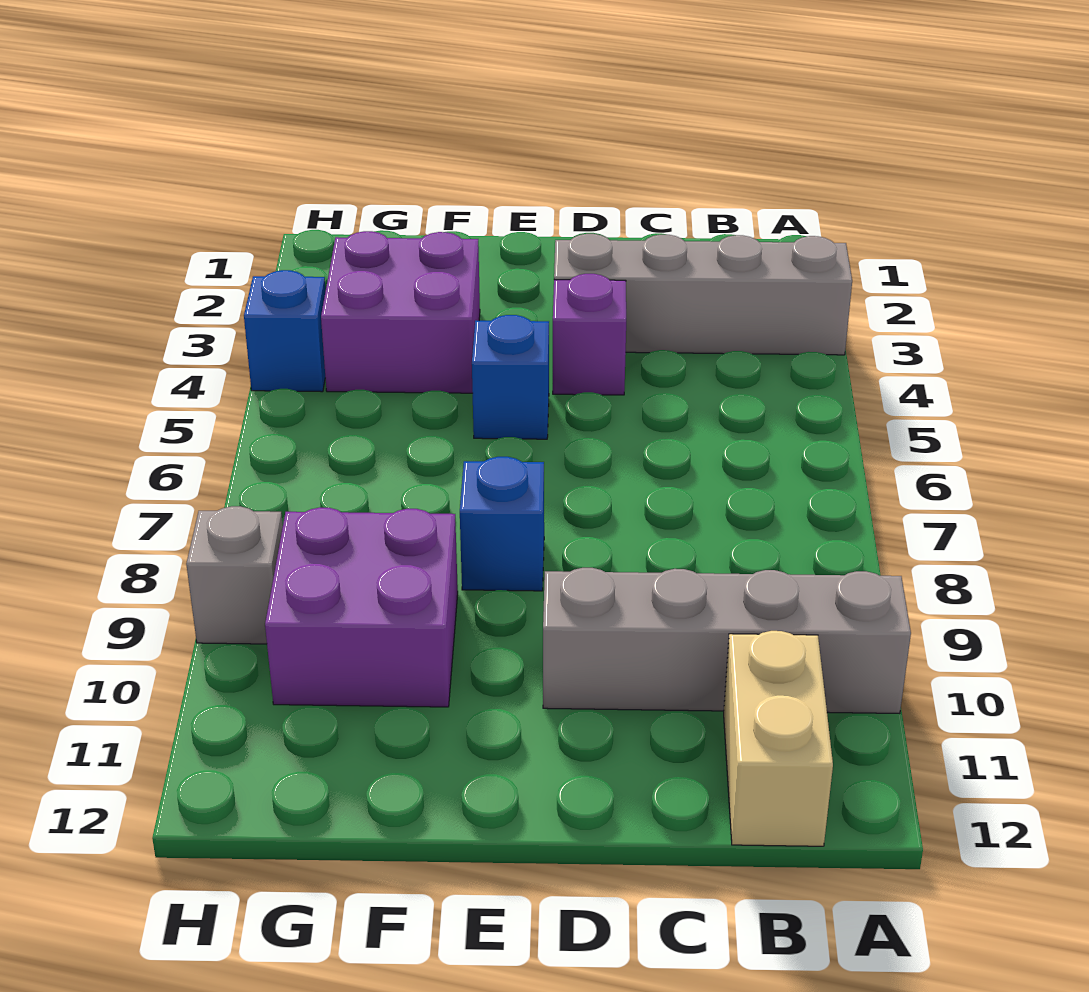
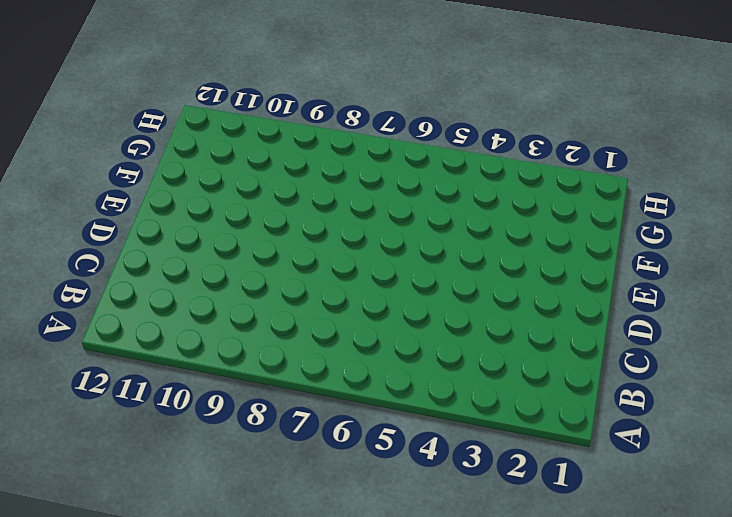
none -> grey 1x4 brick [554,234,852,355]
none -> grey 1x4 brick [543,568,911,714]

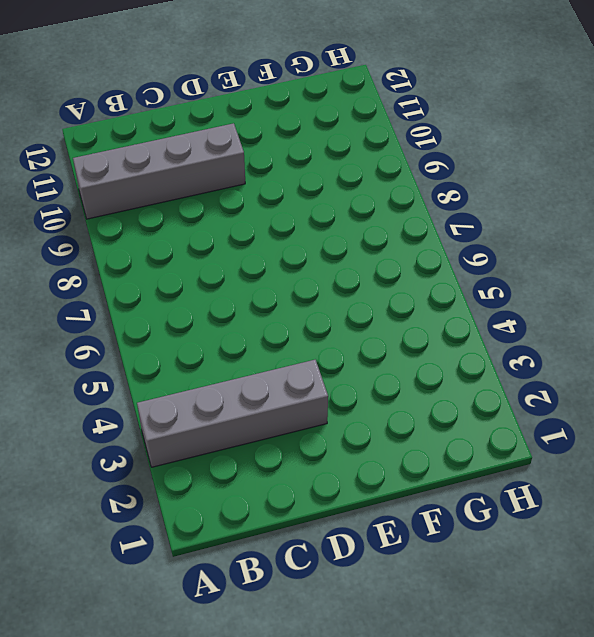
none -> tan 1x2 brick [724,631,833,846]
none -> purple 1x1 brick [553,274,626,395]

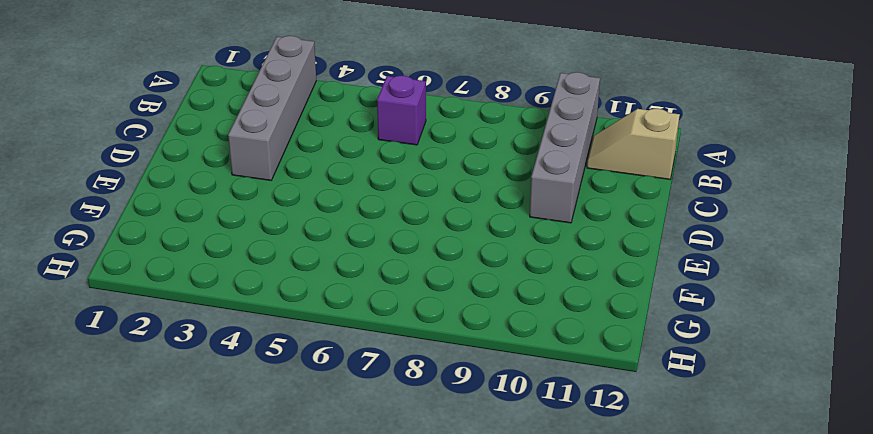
purple 1x1 brick [377,76,426,145] -> purple 1x1 brick moved to [553,274,626,395]
tan 1x2 slope [587,109,680,179] -> tan 1x2 brick [724,631,833,846]
none -> blue 1x1 brick [472,315,549,439]
none -> blue 1x1 brick [460,457,544,591]

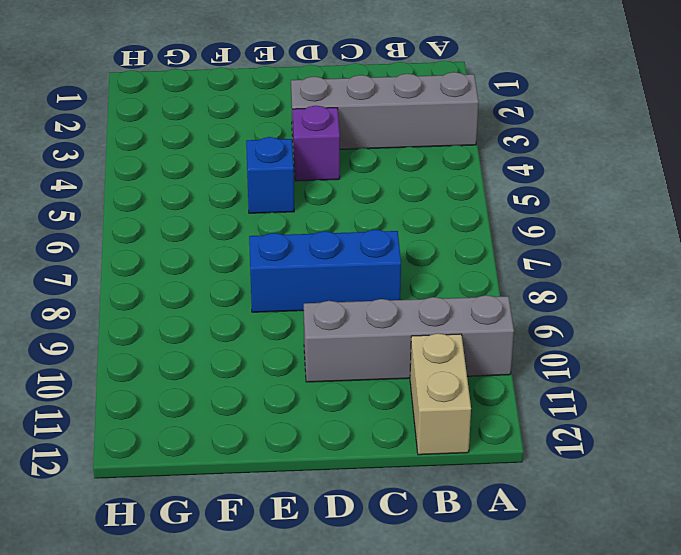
blue 1x3 brick [249,230,401,312] -> blue 1x1 brick [460,457,544,591]
none -> purple 2x2 brick [321,231,480,393]
none -> purple 2x2 brick [265,507,458,707]

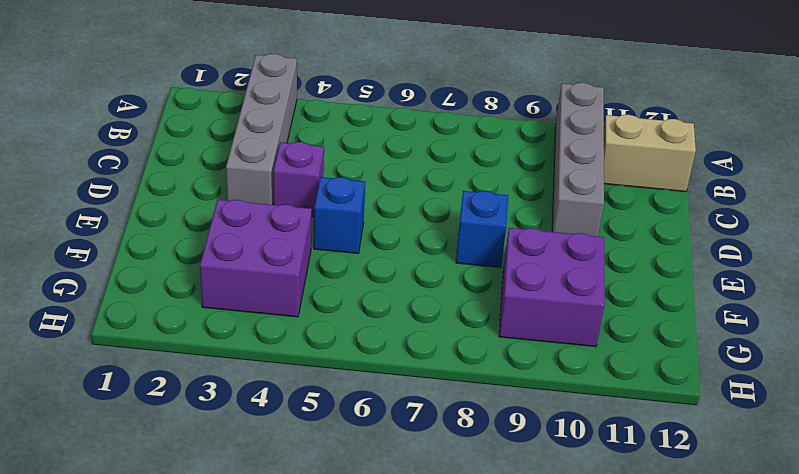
none -> blue 1x1 brick [244,270,326,392]
none -> grey 1x1 brick [186,506,283,644]

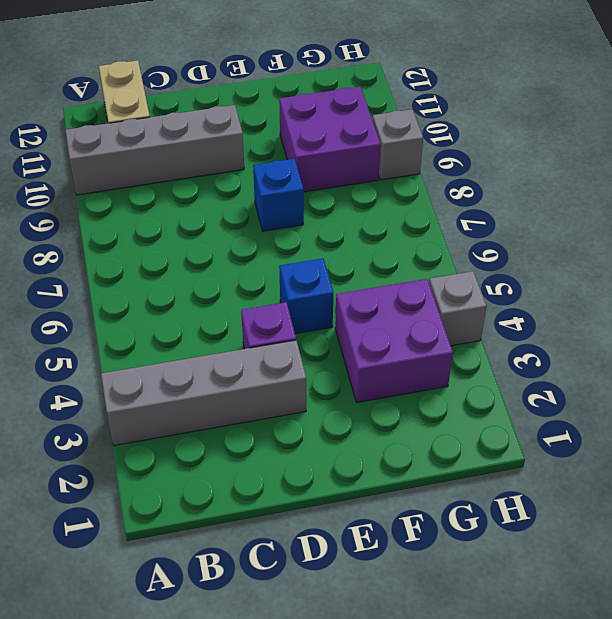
grey 1x1 brick [429,271,486,346] -> blue 1x1 brick [244,270,326,392]

